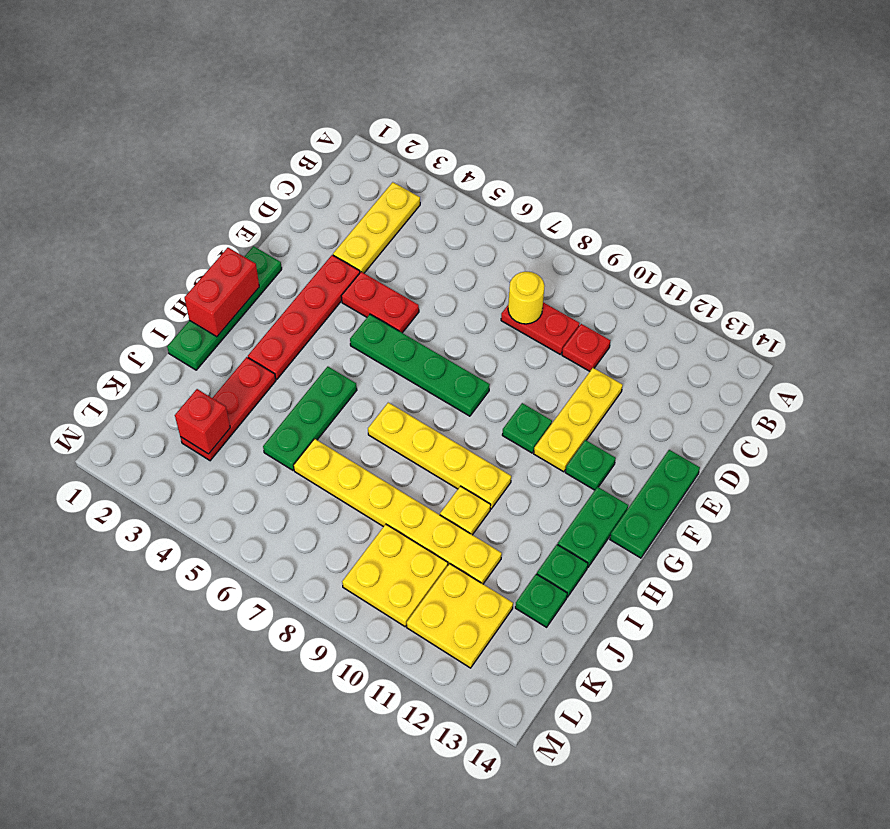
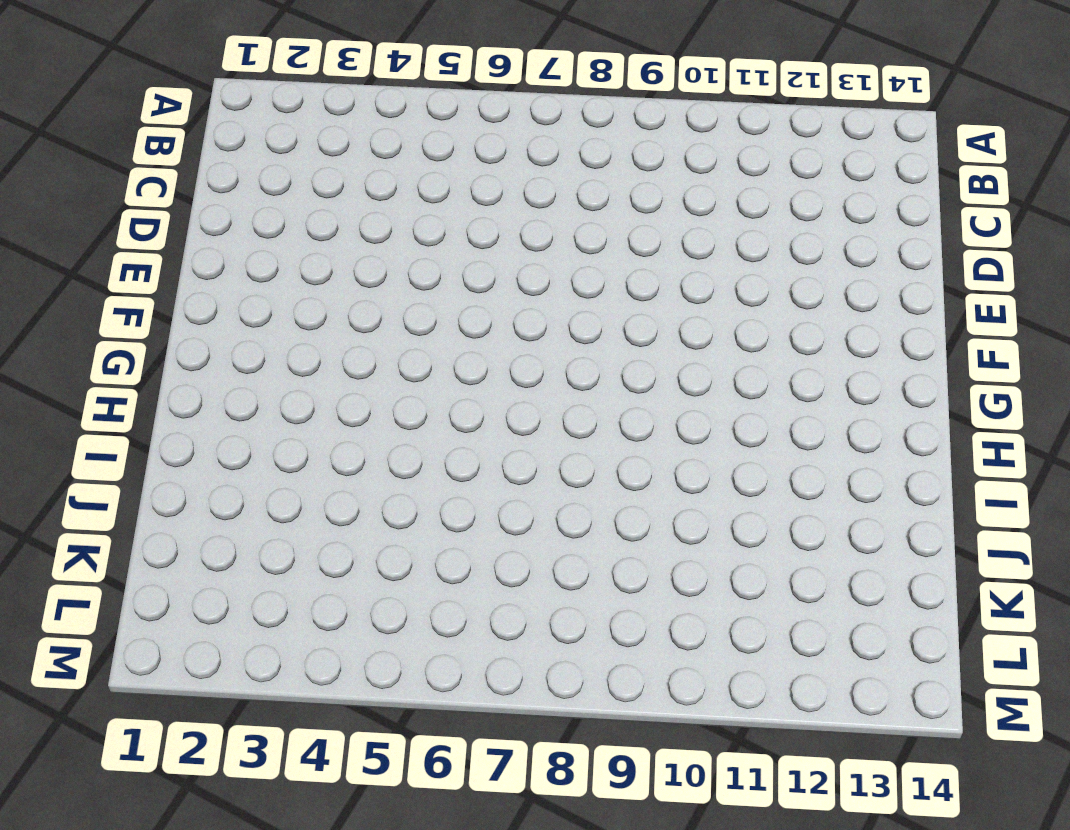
none -> yellow 1x3 plate [333,182,420,273]
none -> red 1x2 plate [501,302,580,354]
none -> red 1x1 plate [562,324,611,371]

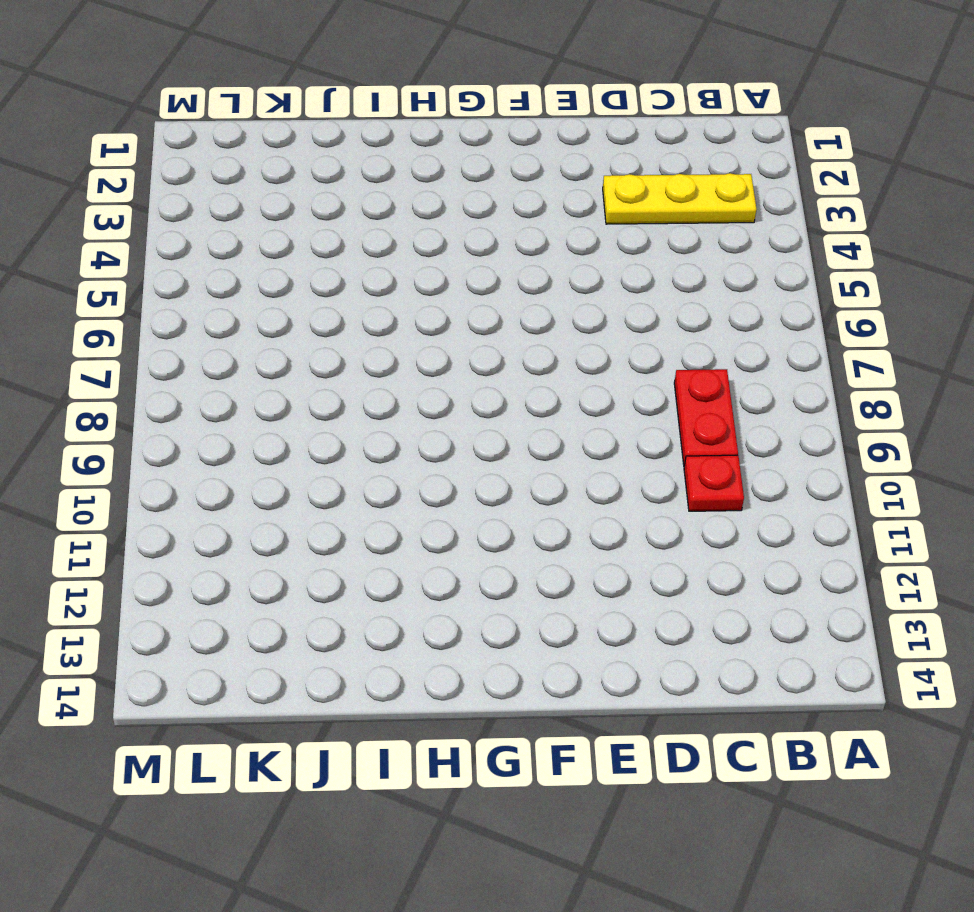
none -> yellow 1x3 plate [534,368,623,472]
none -> red 1x4 plate [248,255,360,379]
none -> red 1x2 plate [341,272,419,333]

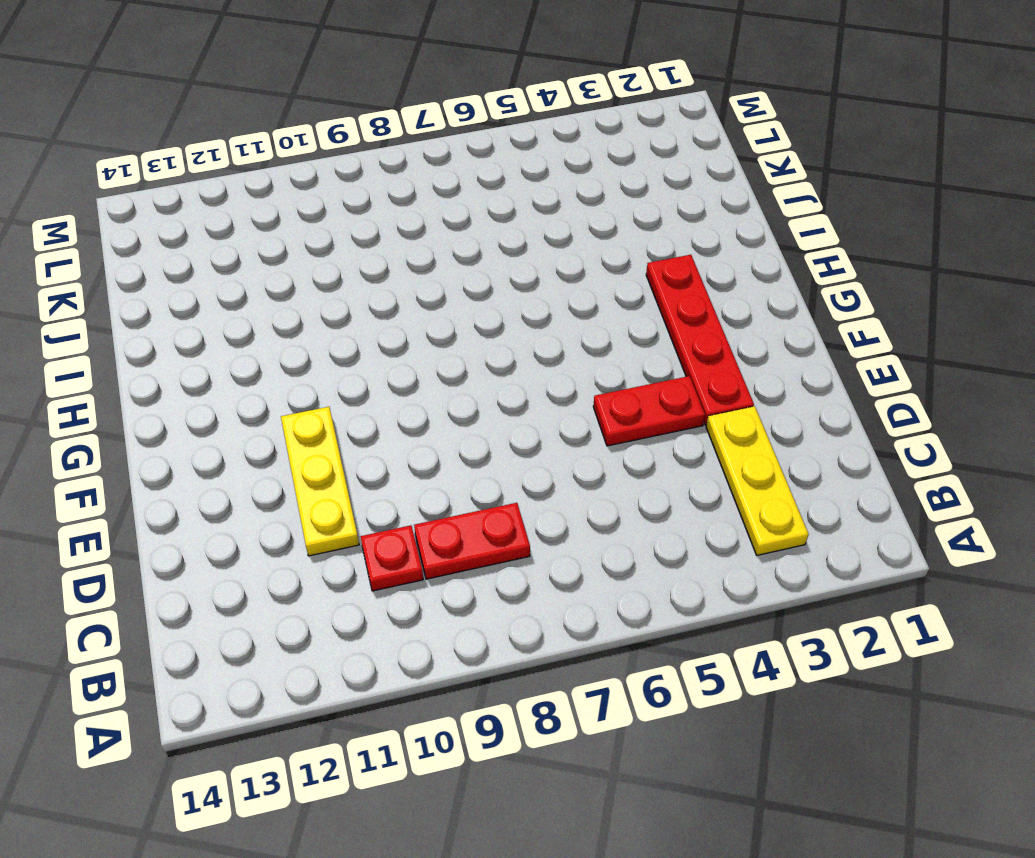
none -> green 1x3 plate [610,450,700,558]
none -> green 1x4 plate [167,246,282,370]
none -> green 1x4 plate [350,314,490,416]

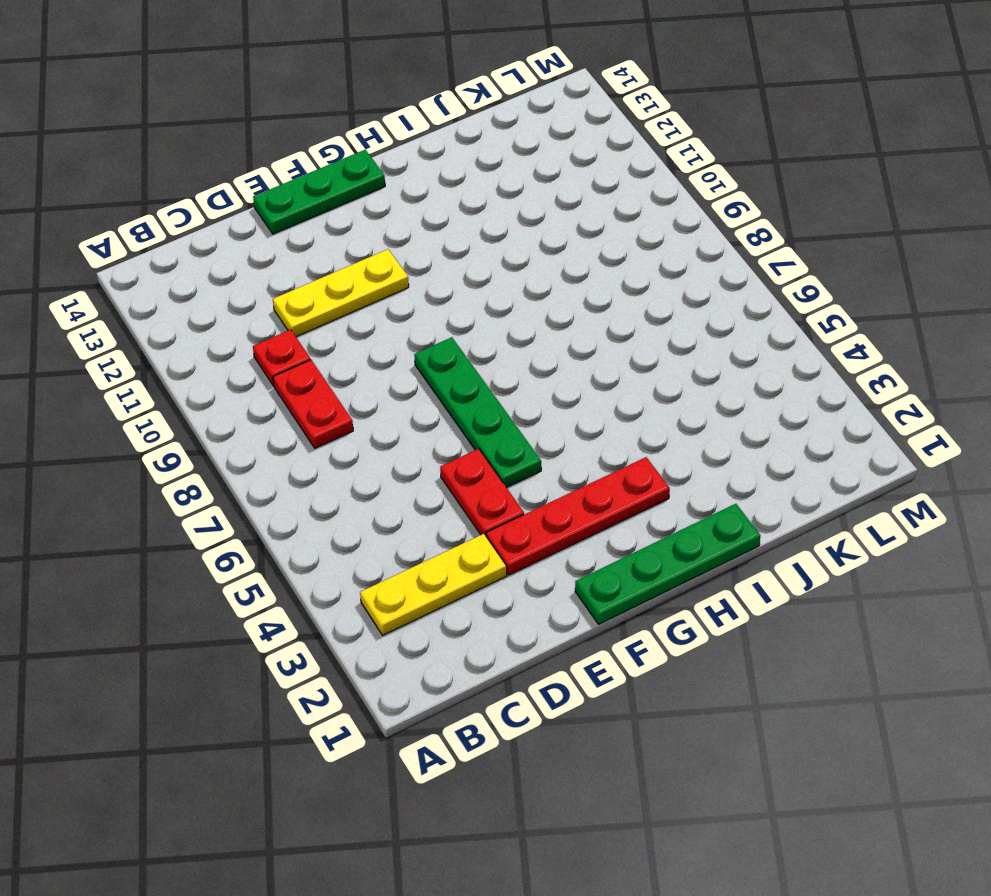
none -> green 1x1 plate [502,403,552,453]
none -> green 1x1 plate [565,440,616,490]
none -> green 1x2 plate [558,487,628,568]

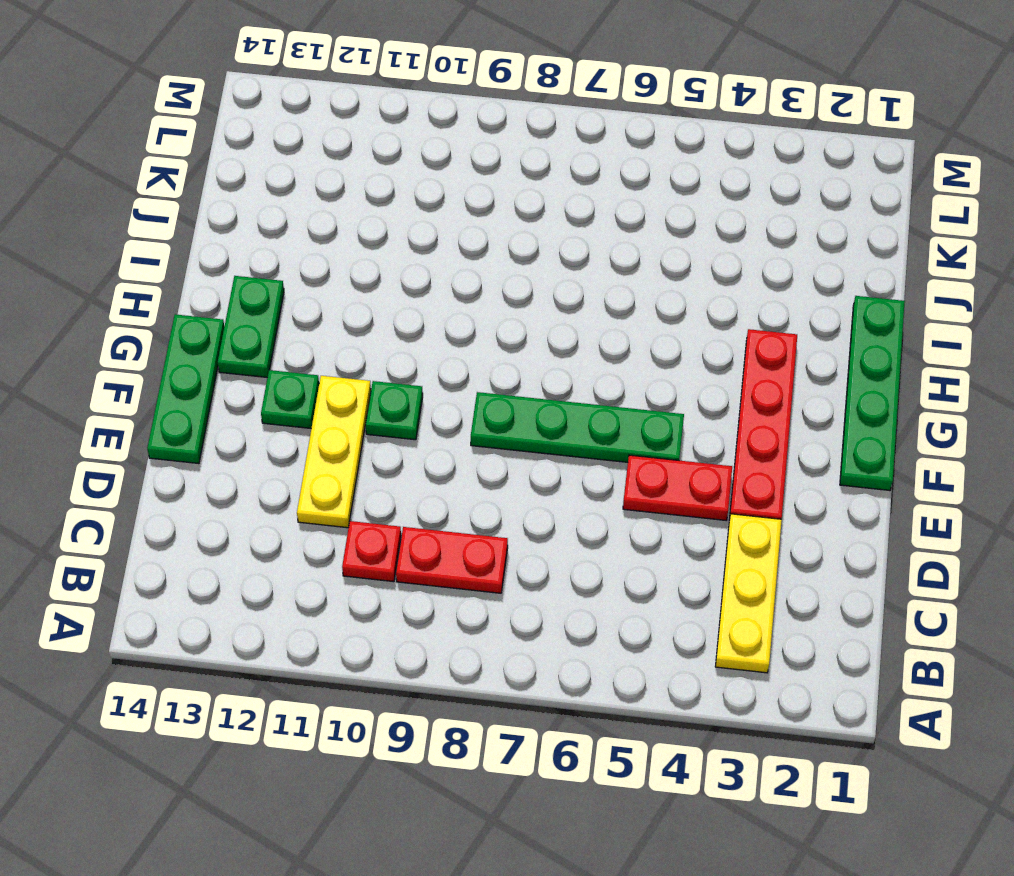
none -> green 1x3 plate [263,367,357,470]
none -> yellow 1x4 plate [368,403,511,509]
none -> red 1x3 plate [180,357,276,461]

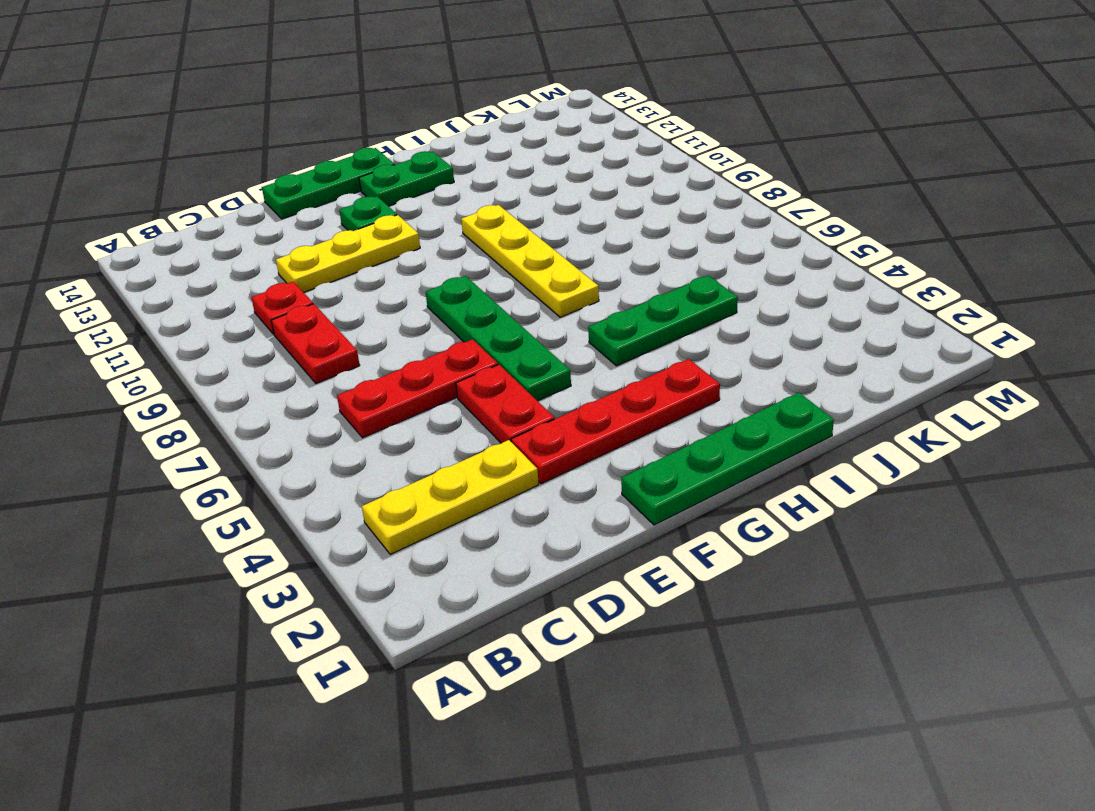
red 1x3 plate [337,339,498,438] -> red 1x3 plate moved to [180,357,276,461]
none -> green 1x1 plate [502,403,552,453]
none -> yellow 1x1 plate [440,486,491,535]
none -> green 1x1 plate [537,545,588,597]

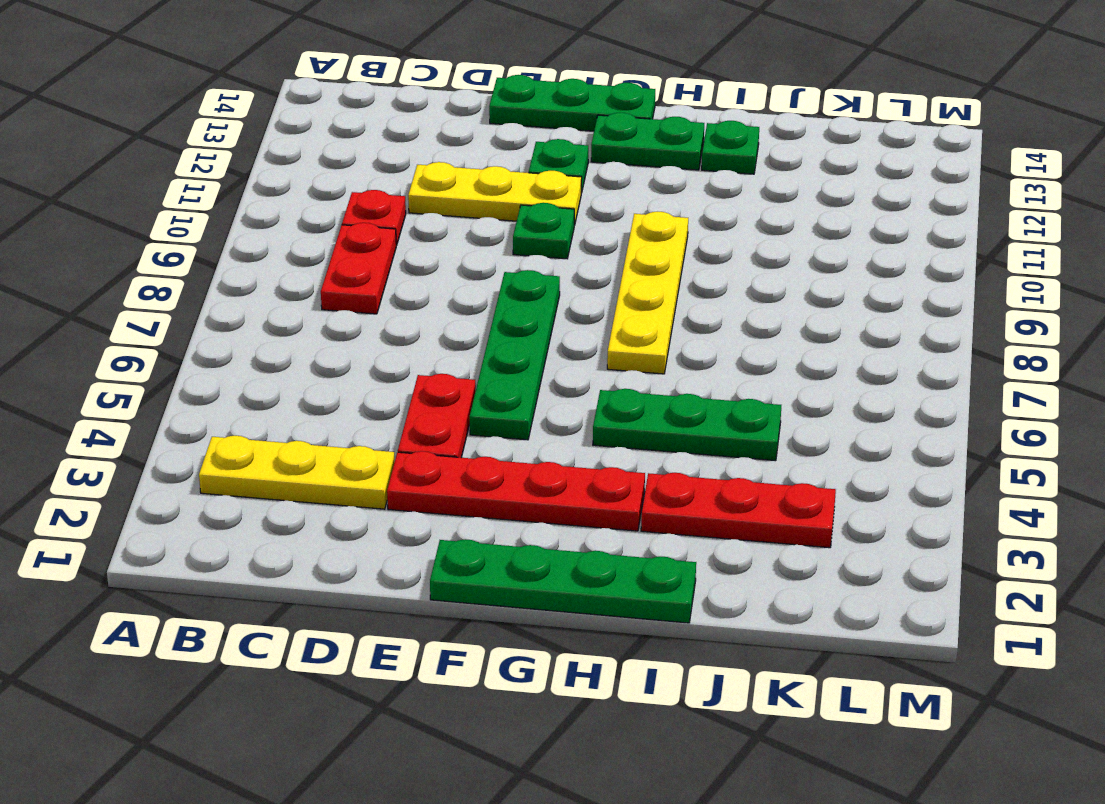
none -> yellow 1x1 plate [440,486,491,535]
none -> yellow 1x6 plate [294,439,502,584]
none -> green 1x1 plate [515,574,567,627]

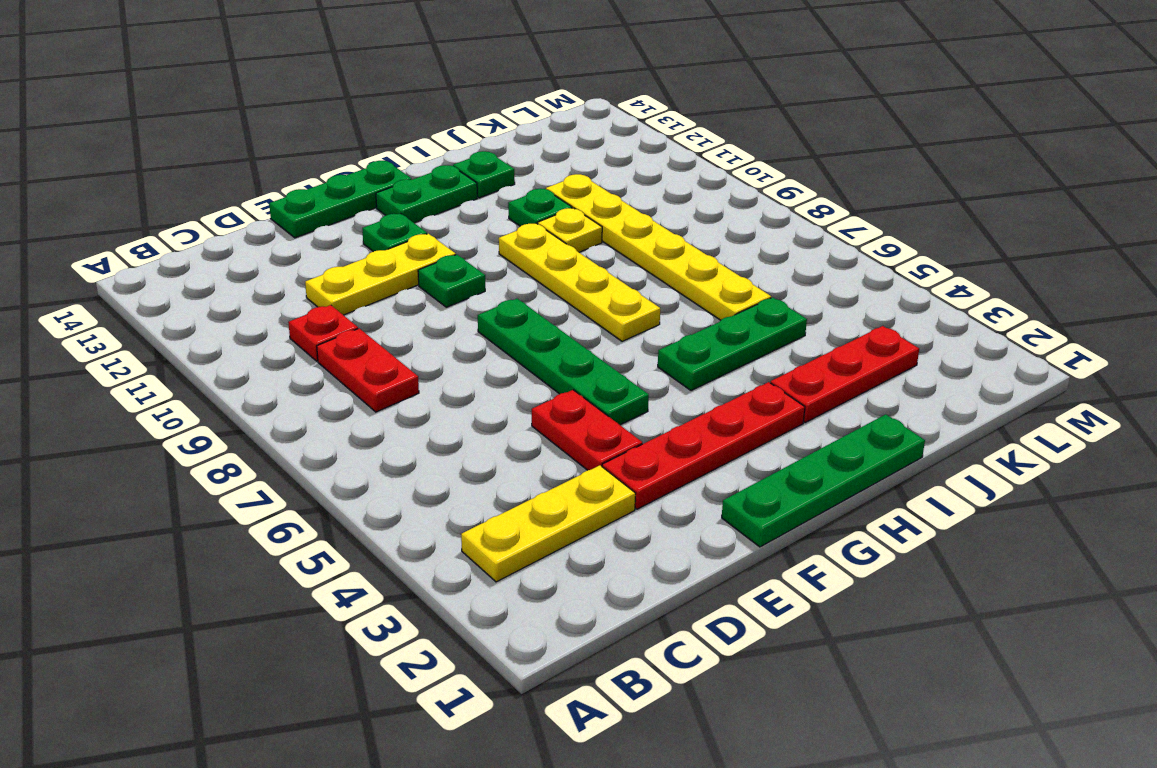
green 1x1 plate [508,189,572,226] -> green 1x1 plate moved to [515,574,567,627]
none -> yellow 2x2 plate [342,524,448,626]
none -> yellow 2x2 plate [407,564,513,668]
none -> yellow 1x1 round brick [508,272,545,324]

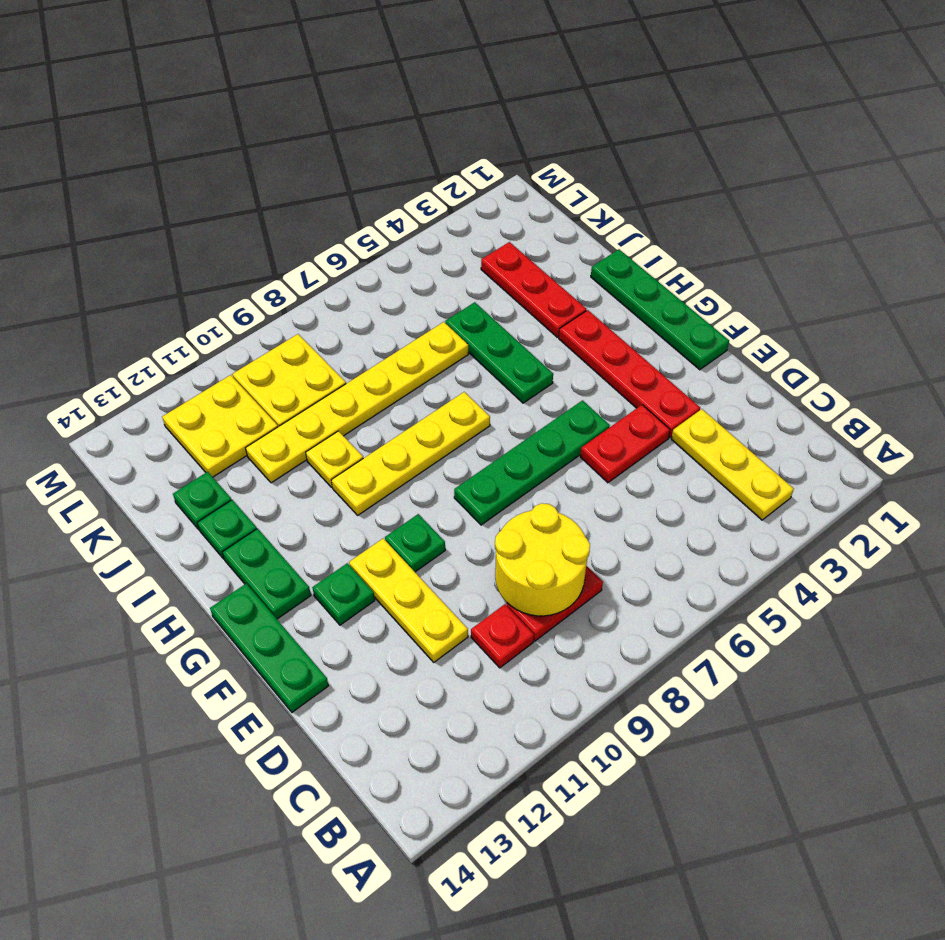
yellow 2x2 round brick [495,503,590,616] -> yellow 1x1 round brick [508,272,545,324]
none -> red 1x2 brick [184,248,259,337]
none -> red 1x1 brick [175,389,230,454]

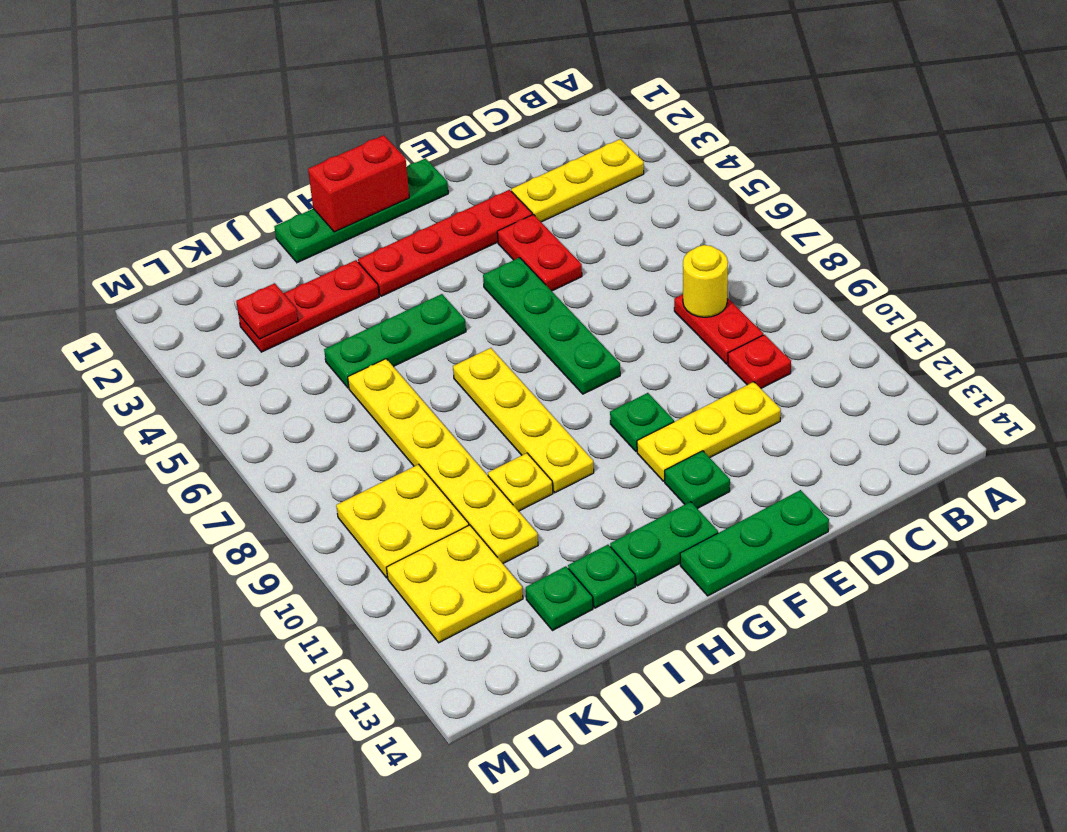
red 1x1 plate [236,283,298,339] -> red 1x1 brick [175,389,230,454]

